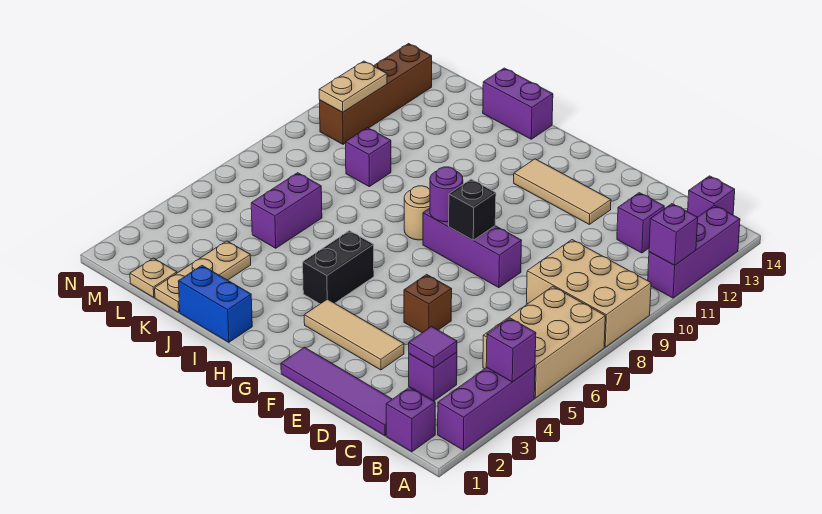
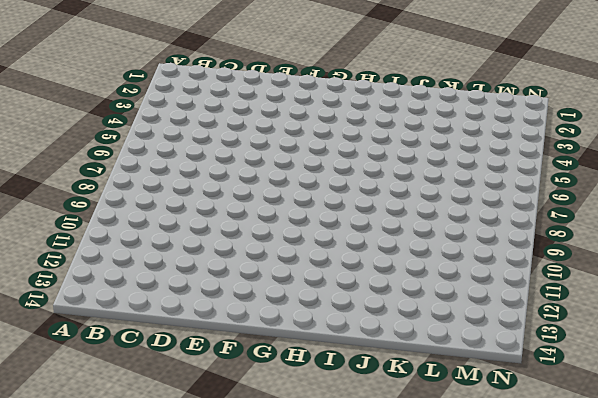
none -> purple 1x3 brick [438,366,535,450]
none -> tan 2x3 brick [483,286,605,398]
none -> tan 2x3 brick [527,240,651,347]

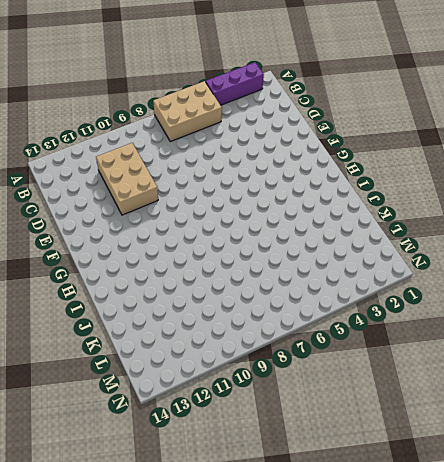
tan 2x3 brick [96,143,158,215] -> tan 2x3 brick moved to [527,240,651,347]
none -> purple 1x3 brick [648,205,740,298]
none -> purple 1x1 brick [386,387,435,452]
none -> purple 1x1 brick [688,176,735,217]

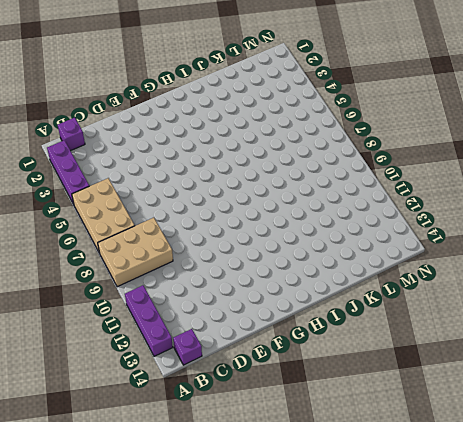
none -> purple 1x4 tile [281,347,392,436]
none -> purple 1x1 brick [409,352,457,401]
none -> purple 1x1 brick [617,193,664,253]

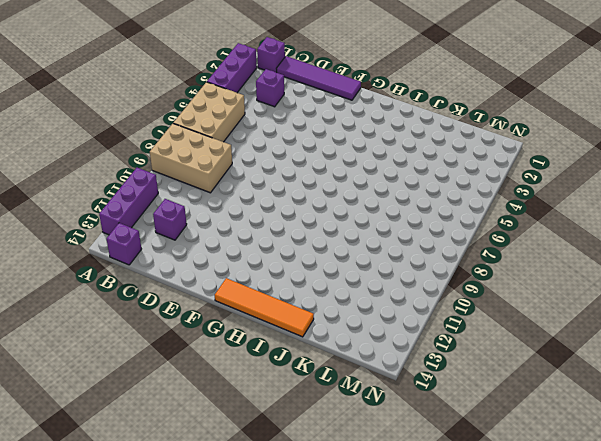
orange 1x4 tile [215,278,314,337] -> purple 1x2 brick [483,68,553,139]
none -> tan 1x3 tile [304,299,404,370]
none -> brown 1x1 brick [404,274,452,333]
none -> purple 1x3 brick [423,208,522,288]

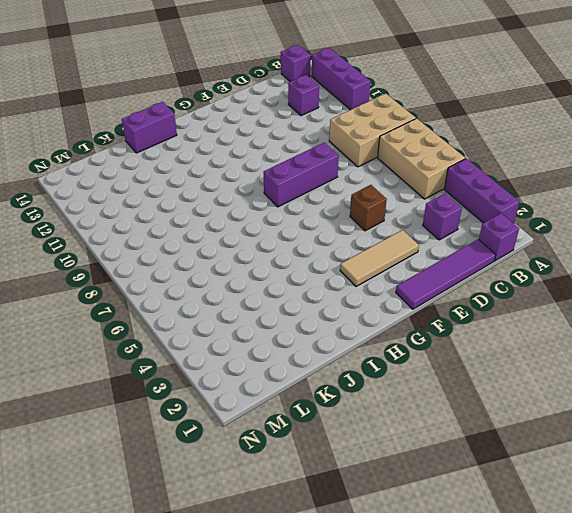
none -> tan 1x3 tile [514,159,611,224]
none -> black 1x2 brick [303,231,374,304]
none -> tan 1x1 round brick [404,186,430,240]

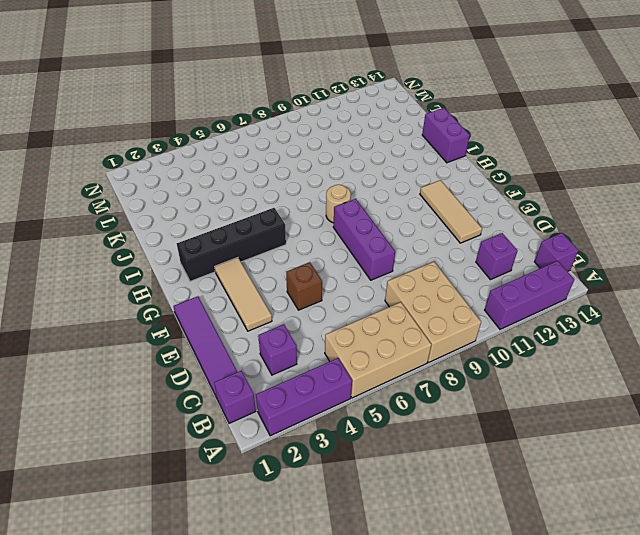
black 1x4 brick [177,208,286,281] -> black 1x2 brick [303,231,374,304]
none -> blue 1x2 brick [178,266,252,342]
none -> tan 1x3 plate [155,241,251,312]
none -> purple 1x2 brick [251,173,322,248]

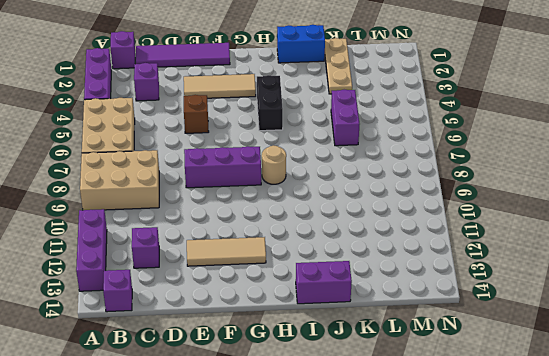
none -> purple 1x1 brick [346,128,391,187]
none -> tan 1x1 plate [130,258,177,298]
none -> brown 1x4 brick [320,44,432,144]

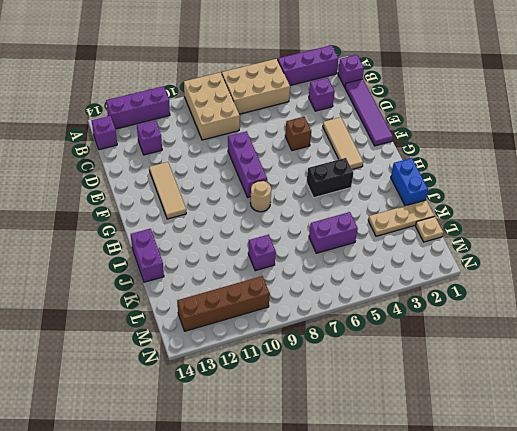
none -> purple 1x1 brick [486,318,536,382]
none -> purple 1x1 brick [649,204,698,265]
none -> purple 1x1 tile [409,326,457,368]

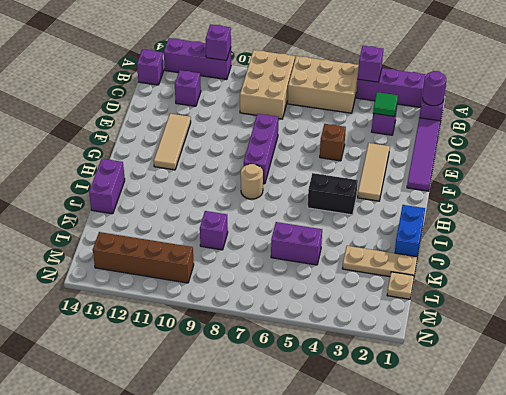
purple 1x1 round brick [422,71,446,106] -> purple 1x1 round brick moved to [430,167,463,222]
green 1x1 tile [373,92,398,116] -> purple 1x1 tile [409,326,457,368]
none -> black 1x1 brick [449,179,496,240]
none -> tan 1x2 plate [319,61,387,112]

